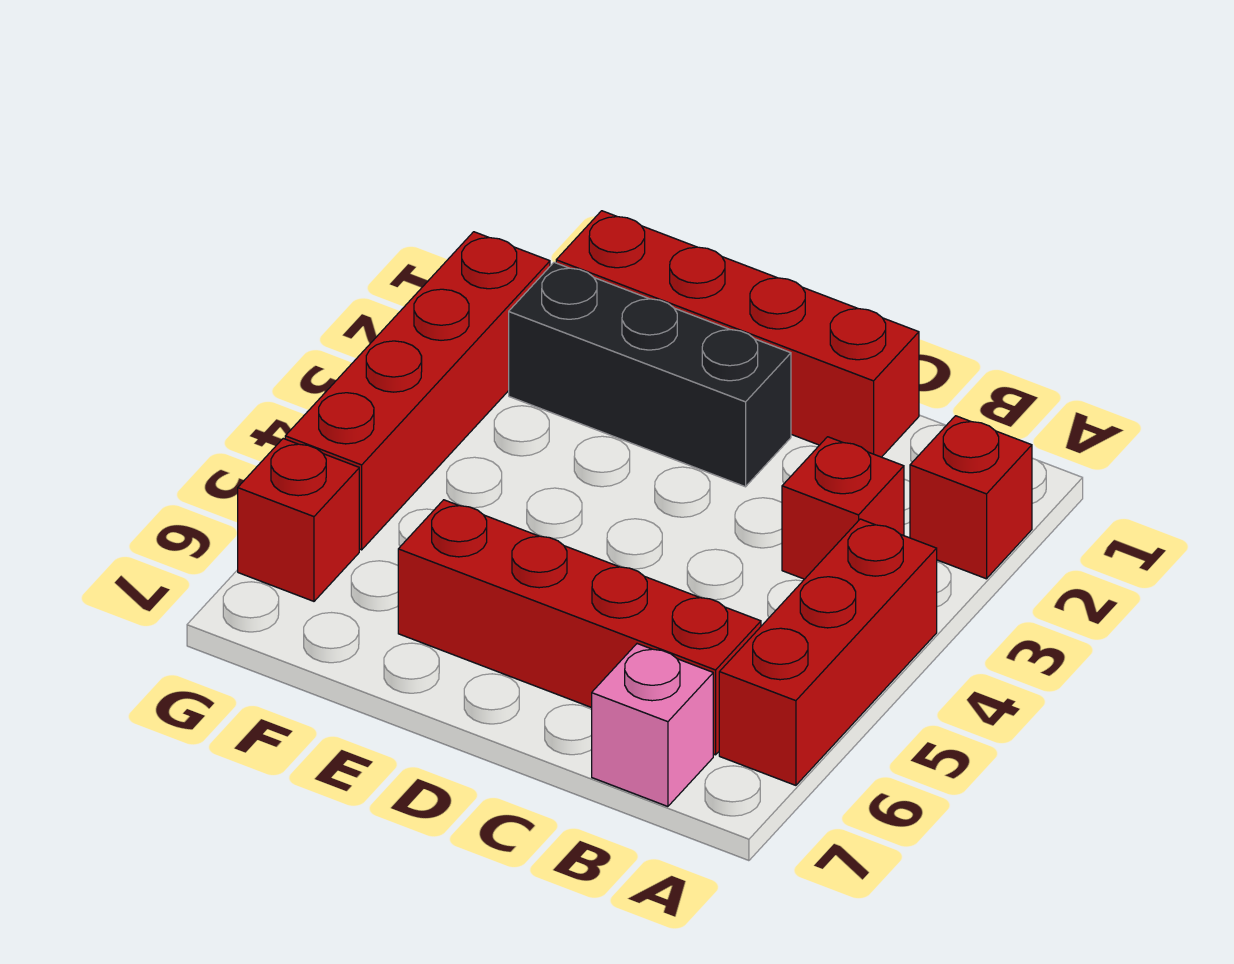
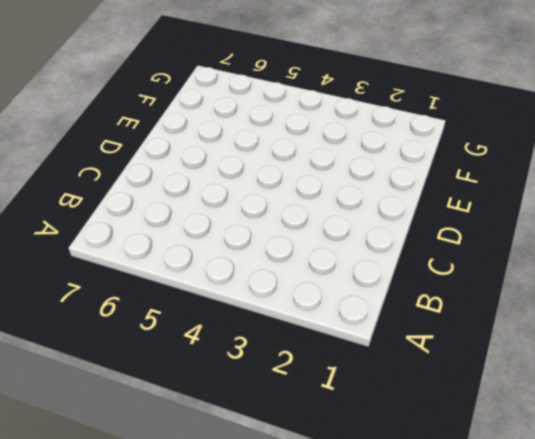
none -> red 1x1 brick [910,416,1032,579]
none -> red 1x3 brick [719,519,937,785]

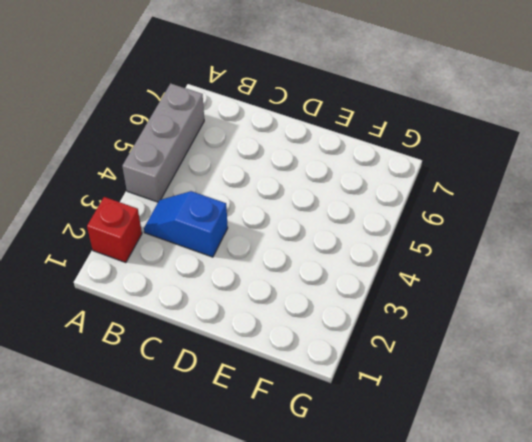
grey 1x3 brick [122,83,204,202] -> red 1x3 brick [719,519,937,785]
blue 1x2 slope [144,191,228,257] -> red 1x1 brick [782,437,904,579]
none -> red 1x4 brick [398,500,761,755]
none -> pink 1x1 brick [592,644,713,806]

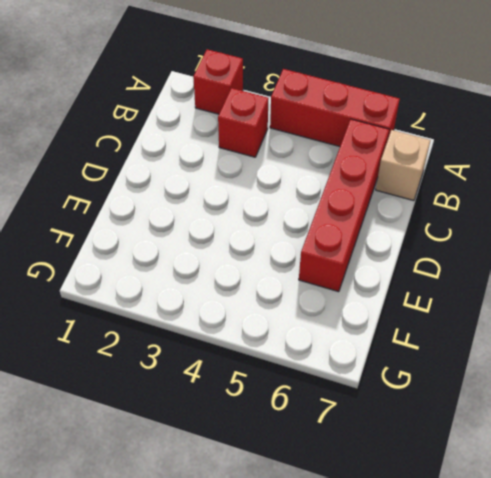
tan 1x1 brick [376,130,431,201] -> pink 1x1 brick [592,644,713,806]
none -> red 1x4 brick [556,211,919,457]
none -> black 1x3 brick [509,262,791,487]

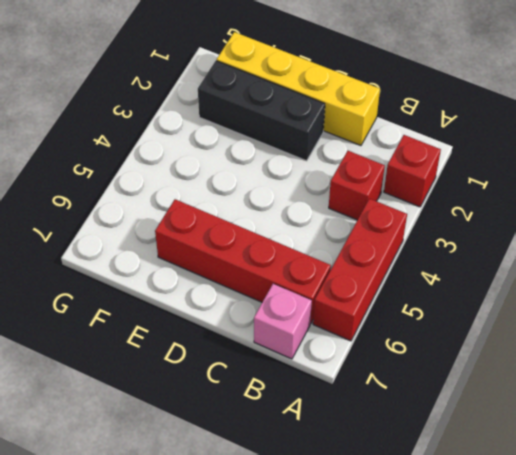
yellow 1x4 brick [217,32,380,146] -> red 1x4 brick [556,211,919,457]
none -> red 1x4 brick [285,232,550,550]
none -> red 1x1 brick [238,439,359,601]

